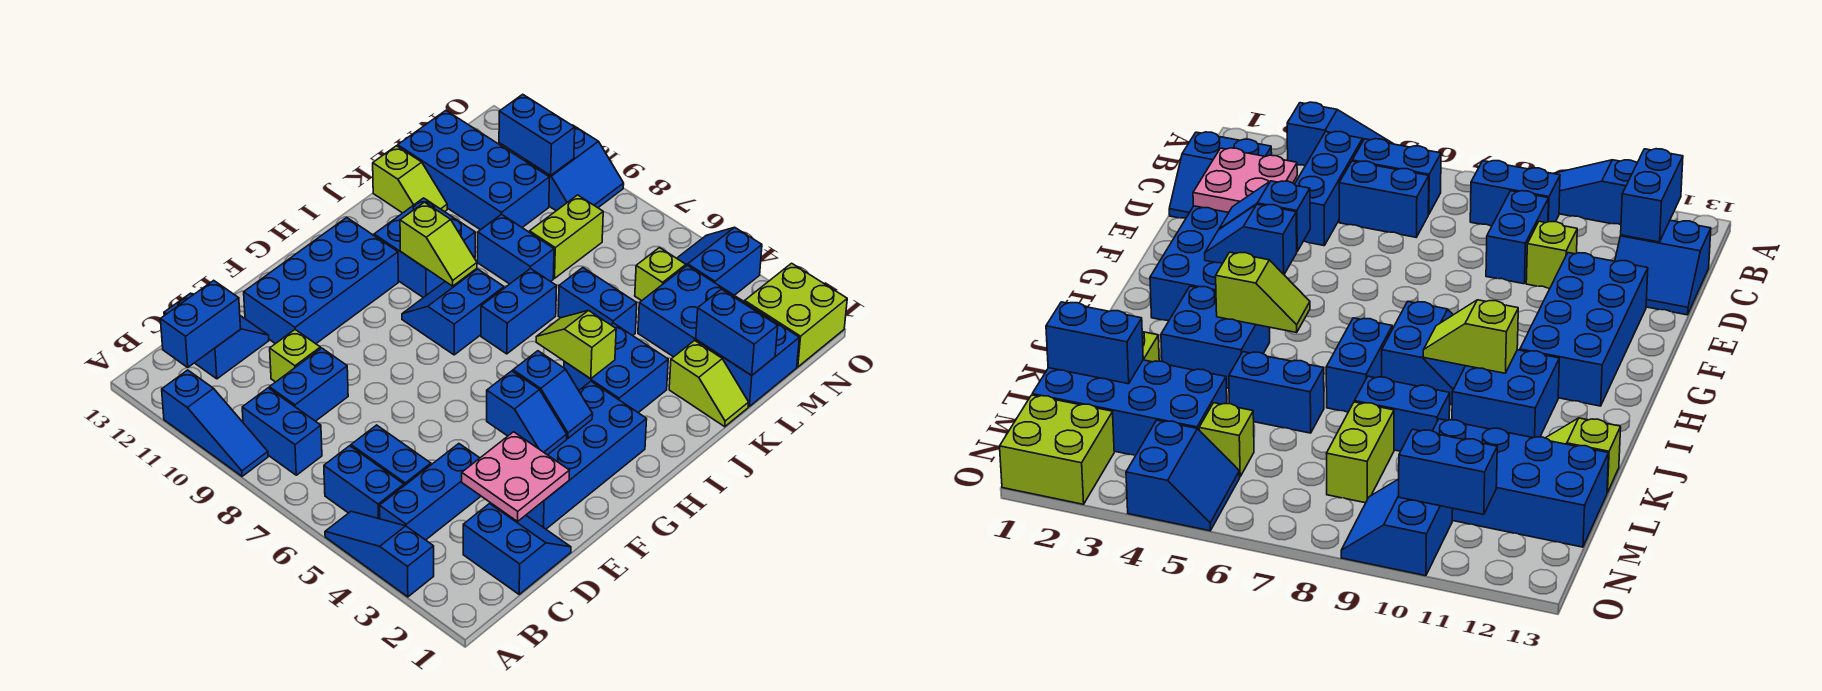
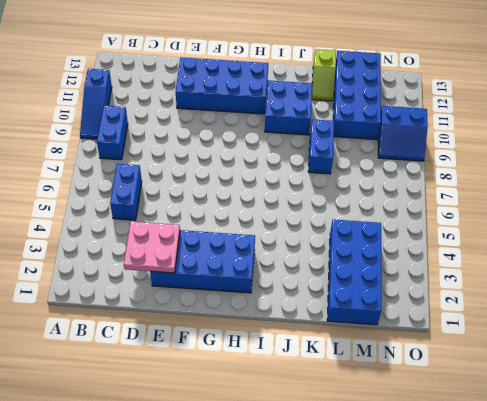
none -> blue 1x3 slope [325,511,434,597]
none -> blue 1x3 brick [380,444,481,540]
none -> blue 1x2 brick [324,446,404,519]
none -> blue 2x2 slope [463,503,571,594]

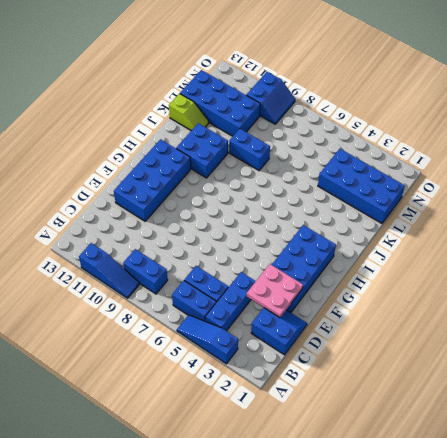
none -> blue 1x2 brick [269,348,348,421]
none -> blue 2x2 slope [164,293,269,379]
none -> lime 1x1 brick [270,330,320,382]
none -> blue 2x2 slope [402,269,504,355]

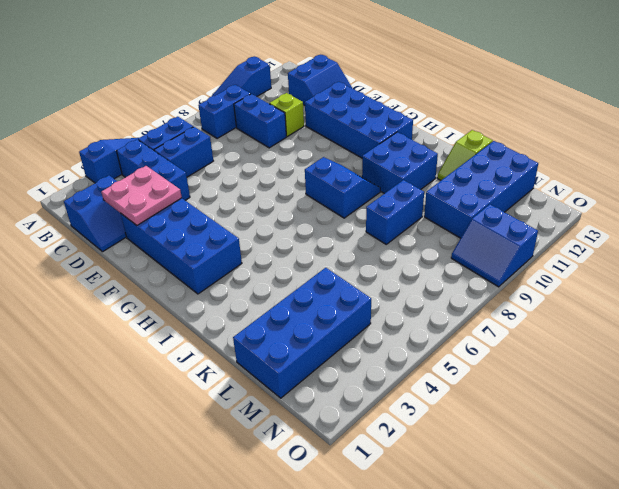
none -> blue 2x2 brick [564,323,668,413]
none -> blue 1x2 brick [481,268,557,354]
none -> lime 1x2 slope [669,341,749,427]
none -> blue 1x2 brick [558,268,637,336]

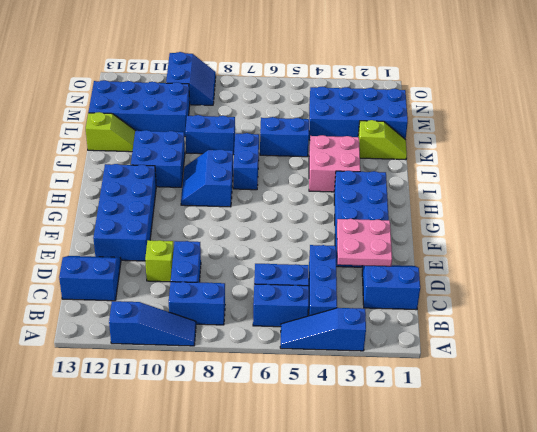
pink 2x2 brick [309,135,360,192] -> blue 2x2 brick [564,323,668,413]
none -> lime 1x2 brick [530,195,603,278]
none -> lime 1x1 brick [635,248,686,301]
none -> lime 2x2 brick [745,263,847,367]
none -> blue 2x2 slope [677,227,762,295]

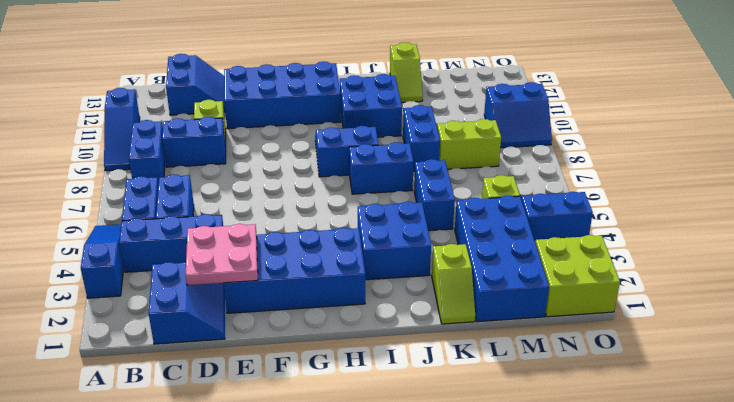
none -> blue 2x4 brick [398,111,550,230]
none -> blue 1x2 brick [160,280,241,368]
none -> blue 1x2 slope [487,371,567,455]
none -> blue 1x2 slope [513,351,593,439]

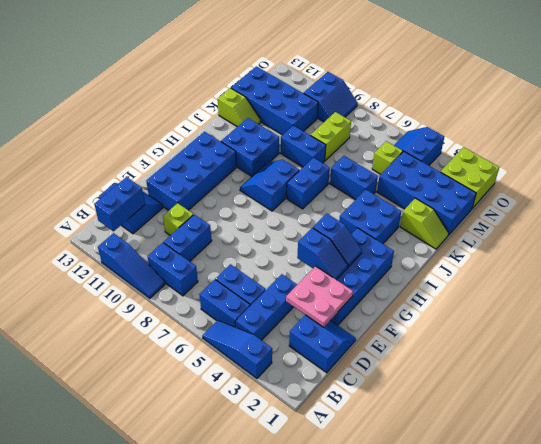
none -> lime 1x2 slope [536,310,616,379]
none -> lime 1x2 slope [400,202,477,286]
none -> blue 1x2 brick [696,289,778,375]
none -> blue 1x2 brick [499,94,575,176]

